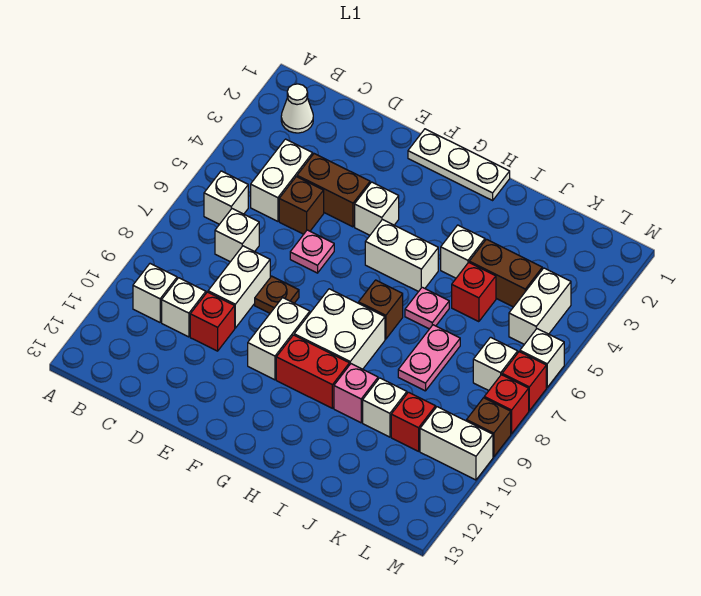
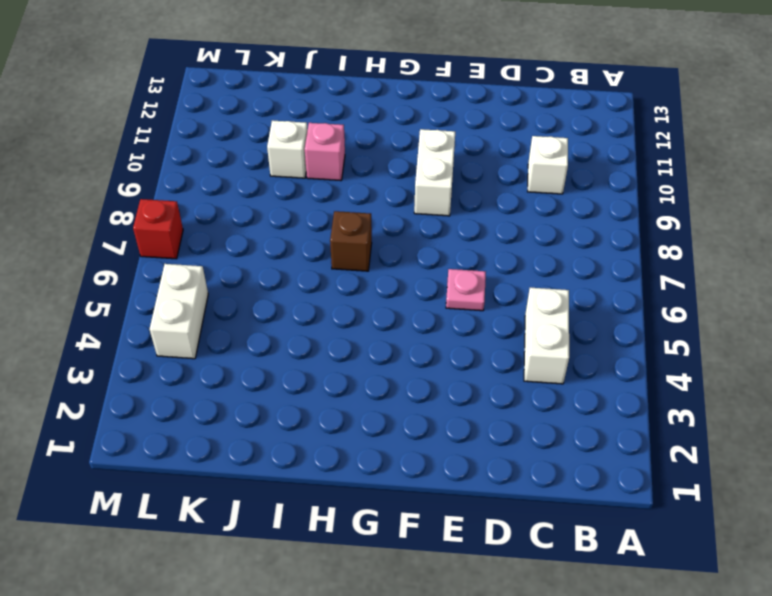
none -> white 1x1 cone [281,84,313,133]
none -> white 1x1 brick [204,171,248,224]
none -> white 1x1 brick [133,264,177,322]
none -> white 1x1 brick [215,209,259,262]

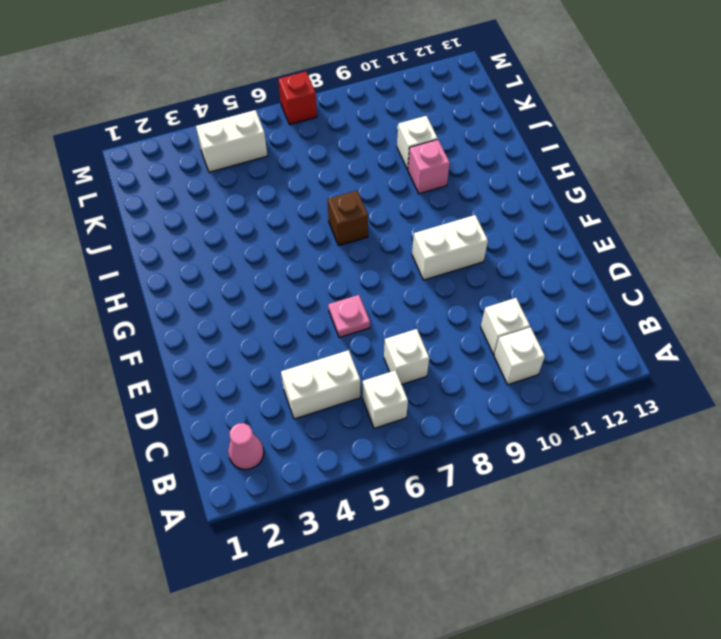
pink 1x1 cone [228,423,264,470] -> white 1x1 cone [281,84,313,133]
none -> brown 1x2 brick [297,154,370,227]
none -> brown 1x1 brick [279,177,324,234]
none -> white 1x2 brick [208,246,270,328]
none -> red 1x1 brick [190,292,235,351]

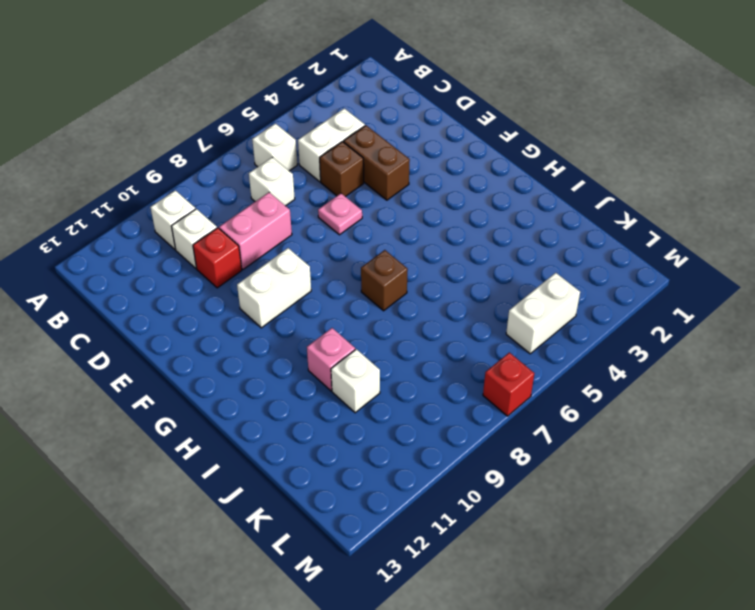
pink 1x2 brick [219,192,292,269] -> white 1x2 brick [208,246,270,328]
none -> white 1x1 cone [281,84,313,133]
none -> brown 1x1 plate [255,276,299,313]
none -> white 1x3 plate [408,129,510,200]
none -> white 1x1 brick [355,182,399,235]

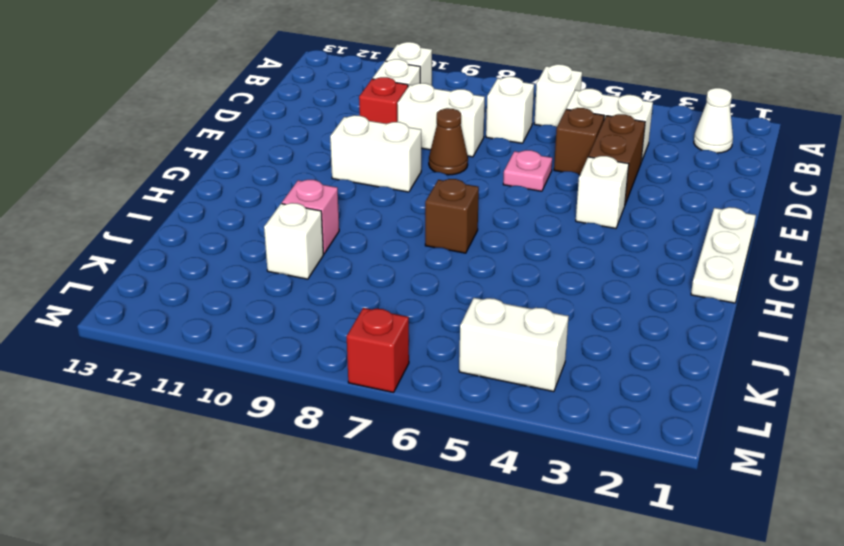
brown 1x1 cone [429,108,468,175] -> brown 1x1 plate [255,276,299,313]
none -> white 1x2 brick [365,220,438,292]
none -> white 2x2 brick [294,289,385,369]
none -> red 1x2 brick [276,335,349,408]
none -> white 1x1 brick [441,225,485,278]

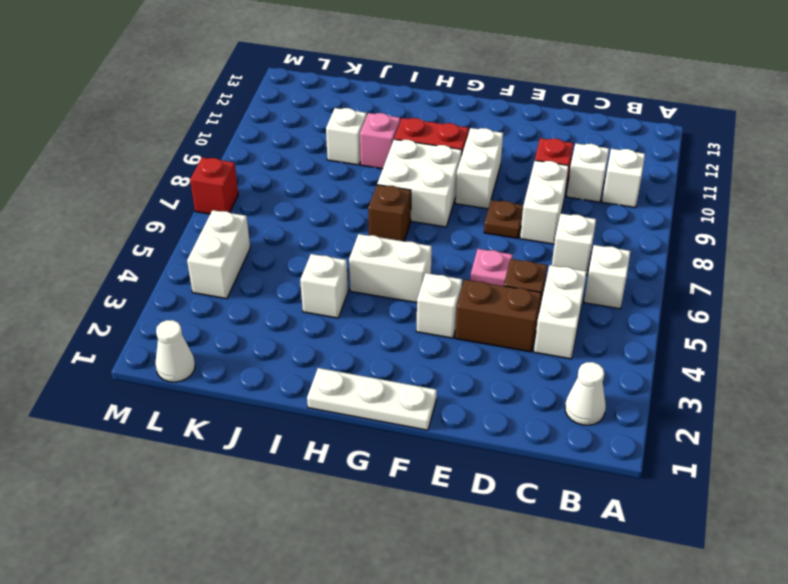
white 1x1 cone [155,320,195,382] -> none
none -> pink 1x1 plate [405,287,449,329]
none -> brown 1x2 brick [469,239,542,307]
none -> red 1x1 brick [452,262,496,322]
none -> pink 1x2 plate [398,325,460,391]

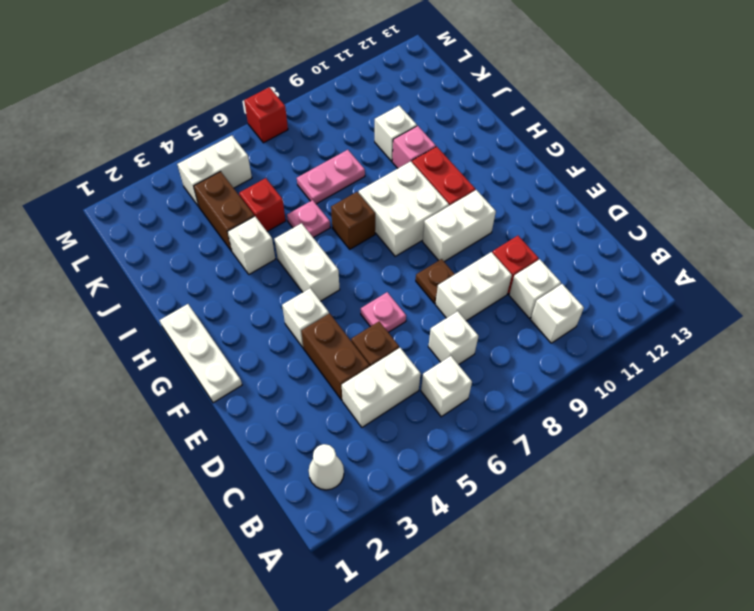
none -> red 1x1 brick [391,392,436,451]
none -> white 1x1 brick [473,337,518,390]
none -> white 1x2 brick [420,407,493,480]
none -> white 1x1 brick [520,329,564,387]

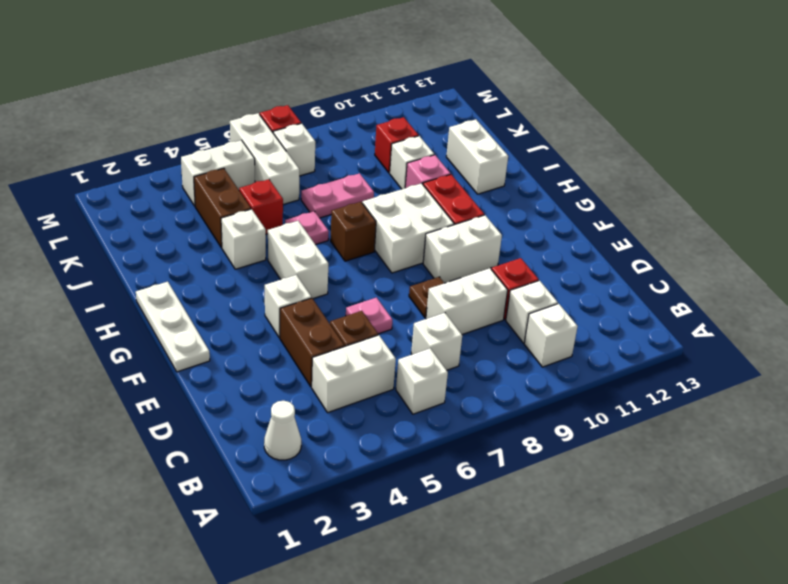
white 1x2 brick [446,119,508,194] -> white 1x2 brick moved to [420,407,493,480]
white 1x3 brick [230,113,299,204] -> white 1x1 brick [520,329,564,387]
none -> red 1x1 brick [484,375,529,434]
none -> brown 1x1 brick [467,398,511,457]

